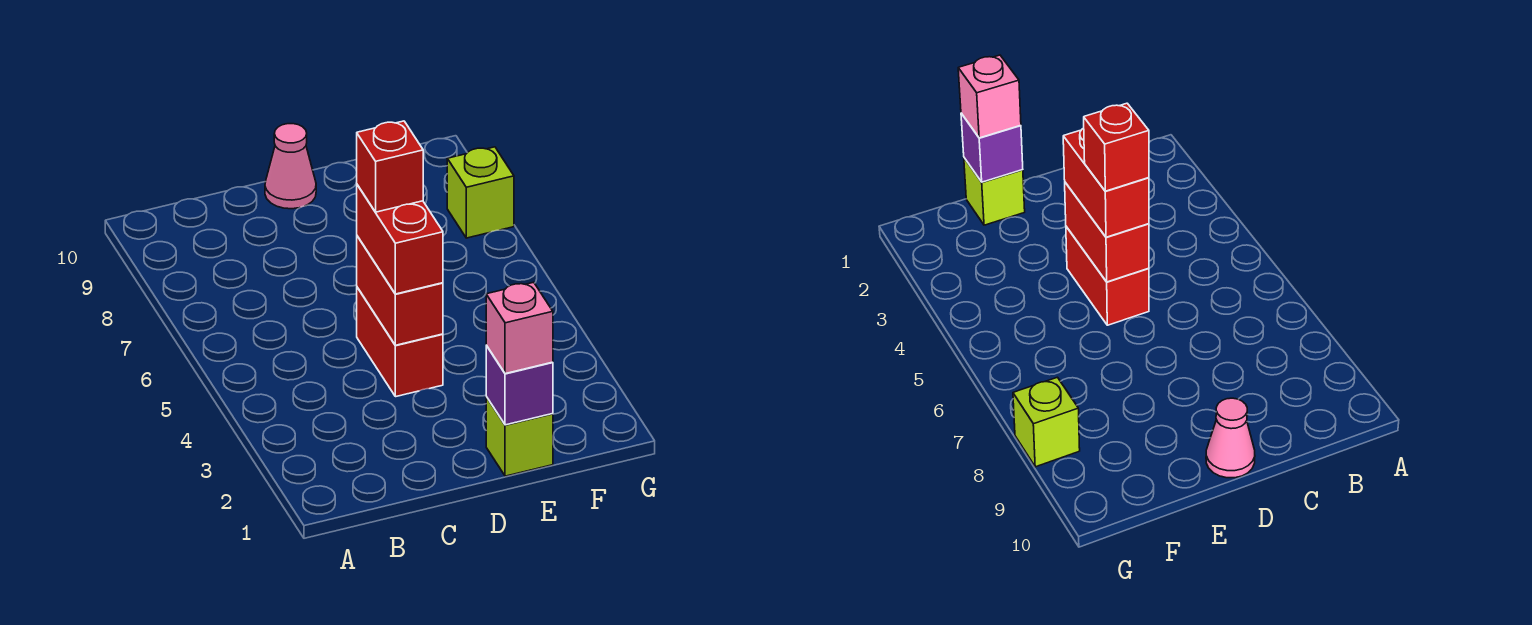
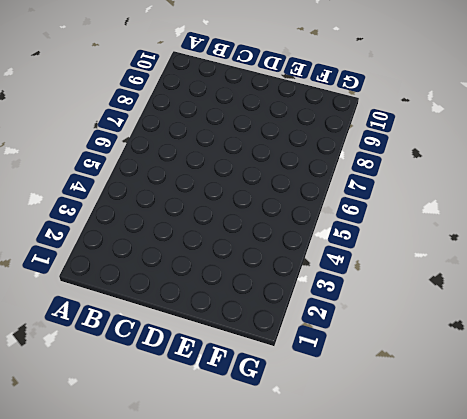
none -> red 1x2 brick [357,287,443,397]
none -> pink 1x1 cone [265,124,316,209]

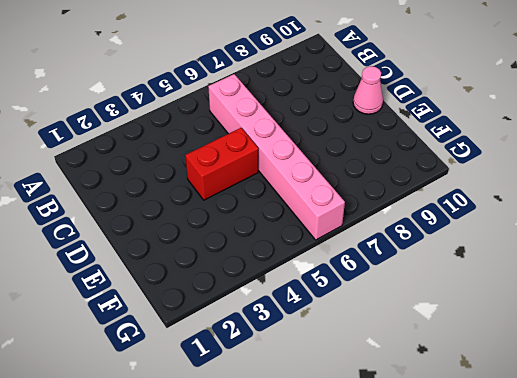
pink 1x6 brick [208,74,345,240] -> none
none -> lime 1x1 brick [486,397,553,476]
none -> lime 1x1 brick [447,147,514,238]

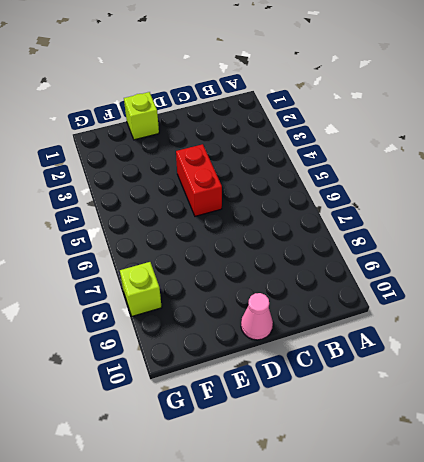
none -> red 1x2 brick [357,236,443,345]
none -> purple 1x1 brick [486,345,553,425]

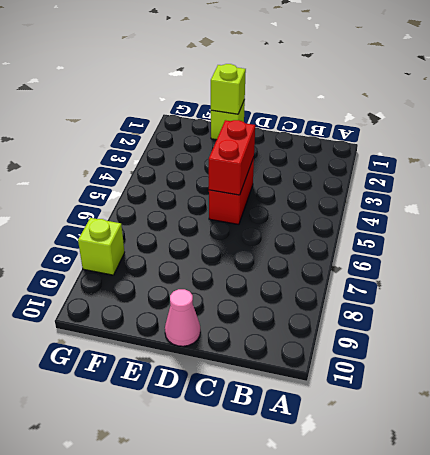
lime 1x1 brick [211,64,246,114] -> purple 1x1 brick [486,345,553,425]
none -> red 1x2 brick [357,185,443,294]
none -> pink 1x1 brick [486,282,553,374]

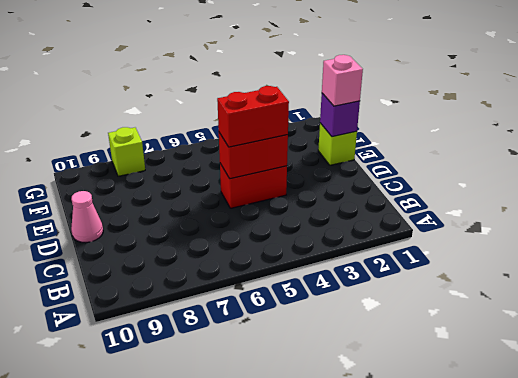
none -> red 1x1 brick [357,121,423,212]

